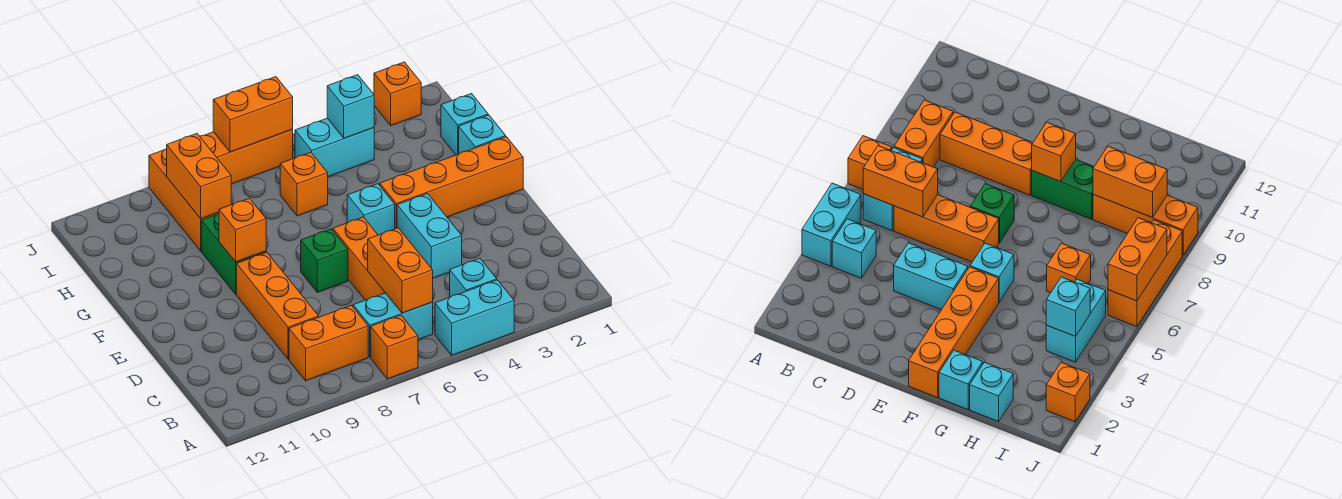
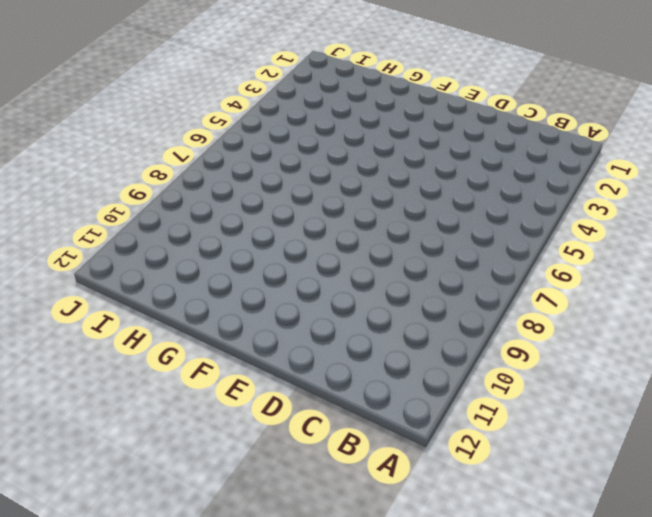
none -> cyan 1x2 brick [435,280,514,355]
none -> orange 1x1 brick [371,315,418,379]
none -> cyan 1x1 brick [450,258,497,297]

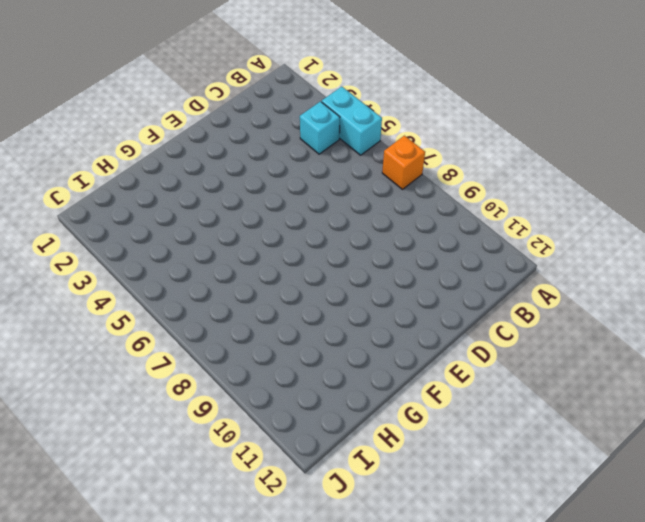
none -> cyan 1x2 brick [353,293,433,357]
none -> orange 1x2 brick [289,305,368,381]
none -> orange 1x3 brick [333,217,385,300]

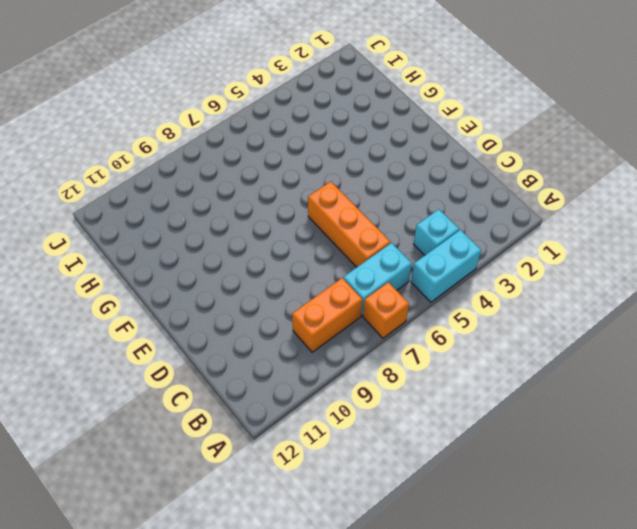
none -> orange 1x3 brick [236,252,319,359]
none -> cyan 1x2 brick [397,194,462,278]
none -> green 1x1 brick [301,229,348,292]

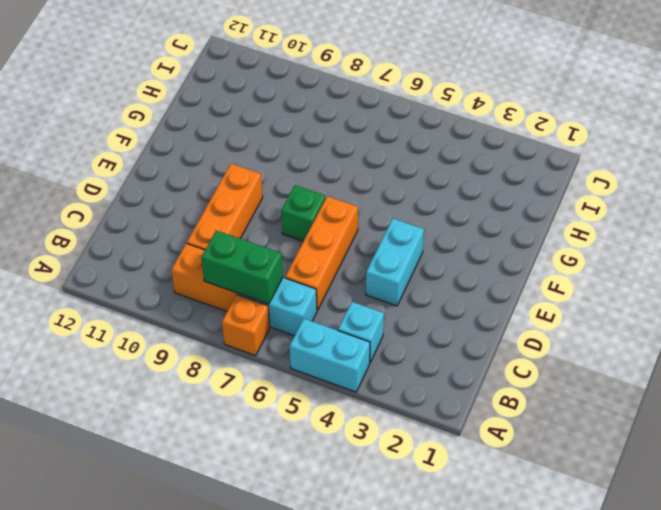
green 1x2 brick [201,230,283,304] -> green 1x2 brick turned to [202,214,266,294]
none -> orange 1x4 brick [380,137,523,229]
none -> cyan 1x1 brick [347,184,395,235]
none -> cyan 1x1 brick [459,115,506,154]

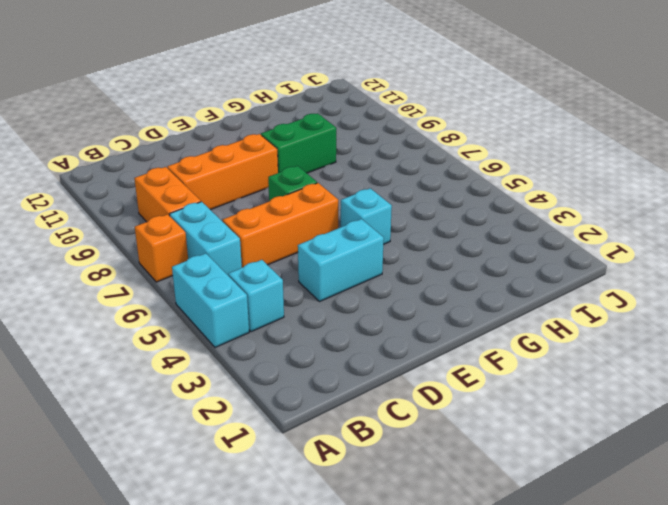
none -> orange 1x4 brick [380,137,523,229]
none -> cyan 1x1 brick [459,115,506,154]
none -> cyan 1x1 brick [441,94,488,155]

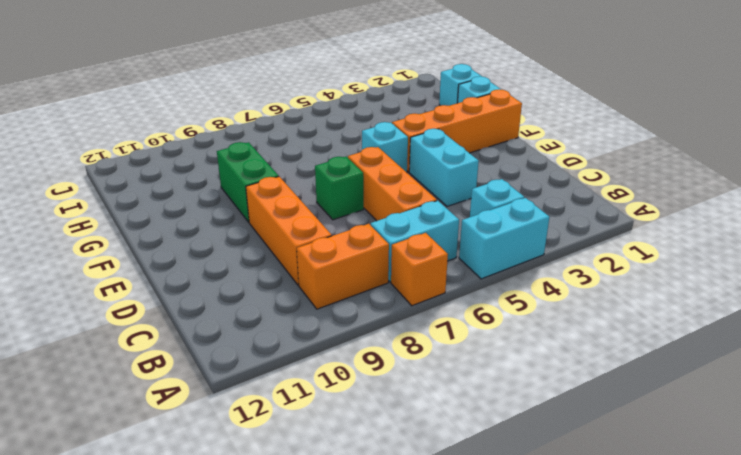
none -> orange 1x1 brick [280,152,328,216]
none -> orange 1x3 brick [149,149,219,251]
none -> cyan 1x2 brick [295,118,374,177]

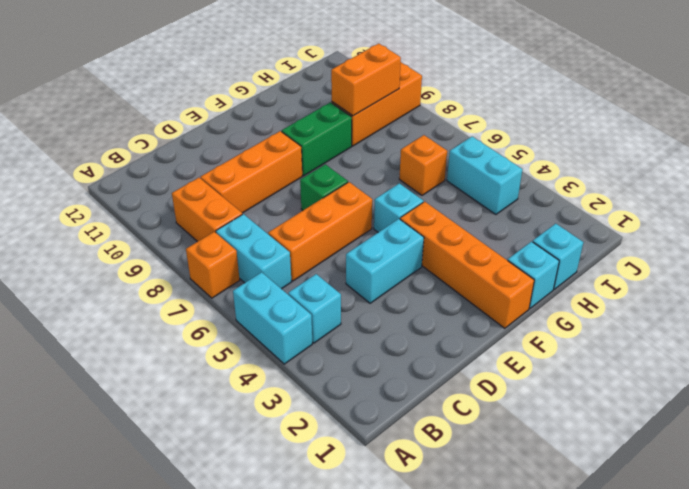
none -> orange 1x1 brick [374,62,421,126]
none -> orange 1x3 brick [200,130,293,184]
none -> orange 1x2 brick [368,228,433,313]

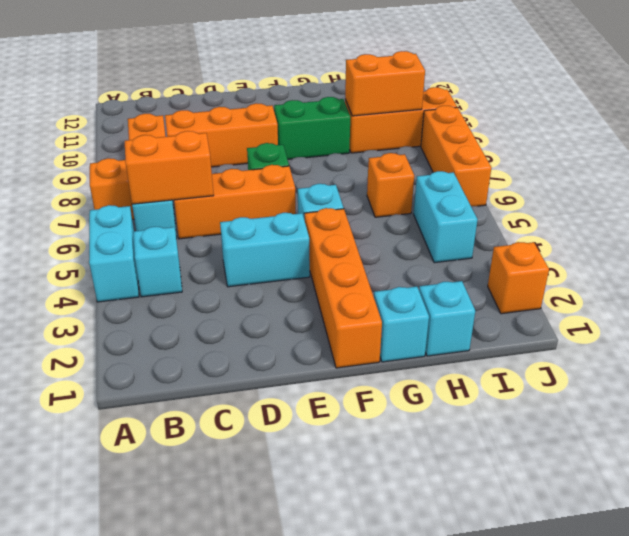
none -> orange 1x1 brick [219,198,266,262]
none -> cyan 1x1 brick [327,75,374,138]
none -> orange 1x2 brick [213,77,293,152]

